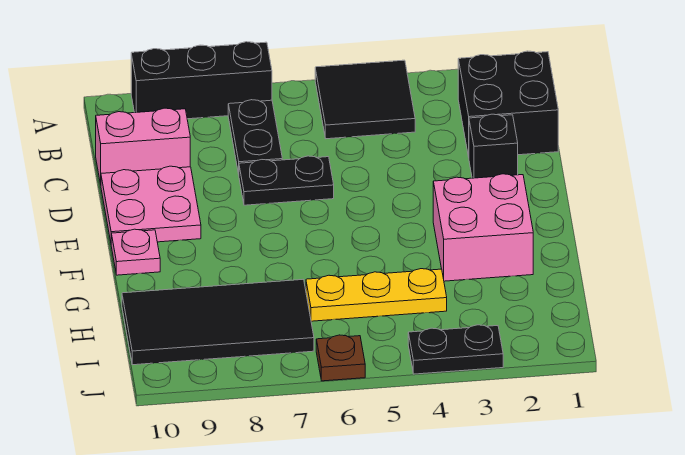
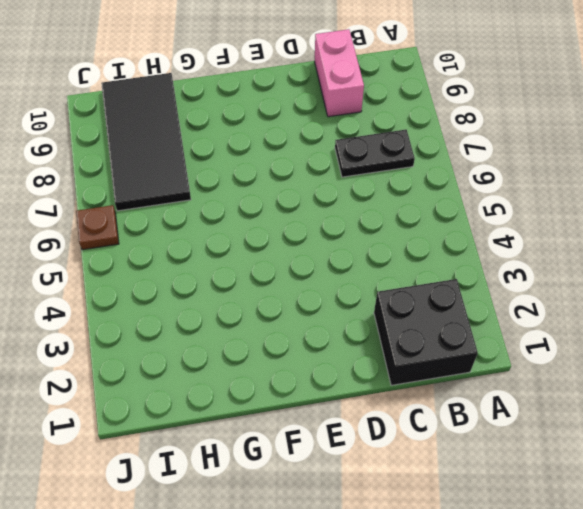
none -> black 2x2 tile [315,60,415,139]
none -> black 1x3 brick [131,42,272,119]
none -> black 1x1 brick [469,114,518,178]

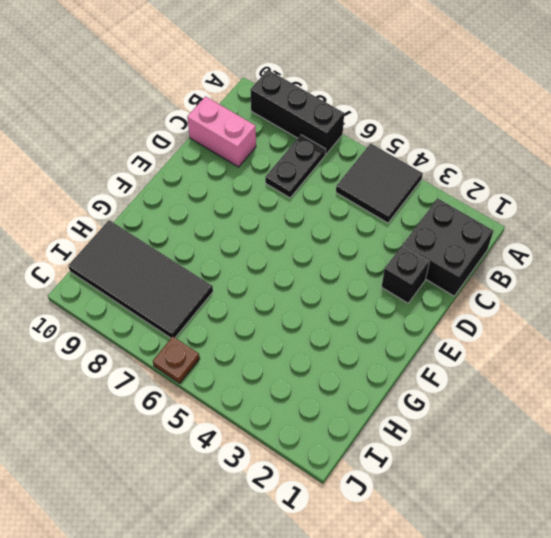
none -> black 1x2 plate [239,156,334,205]
none -> pink 2x2 plate [101,166,201,242]
none -> pink 2x2 brick [433,174,533,281]

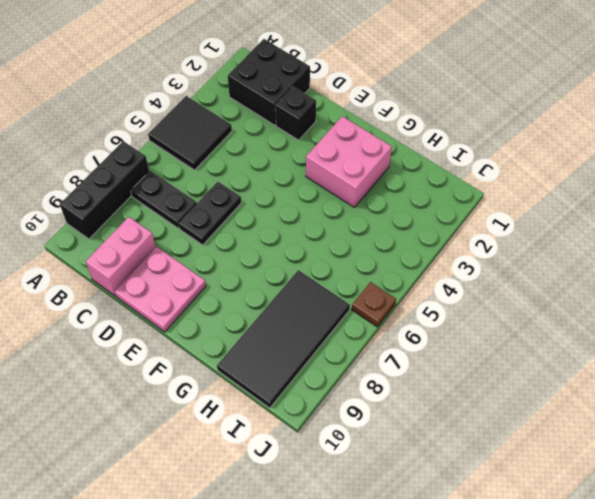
none -> pink 1x1 plate [111,229,160,275]
none -> yellow 1x3 plate [306,269,447,321]
none -> black 1x2 plate [408,325,503,374]

